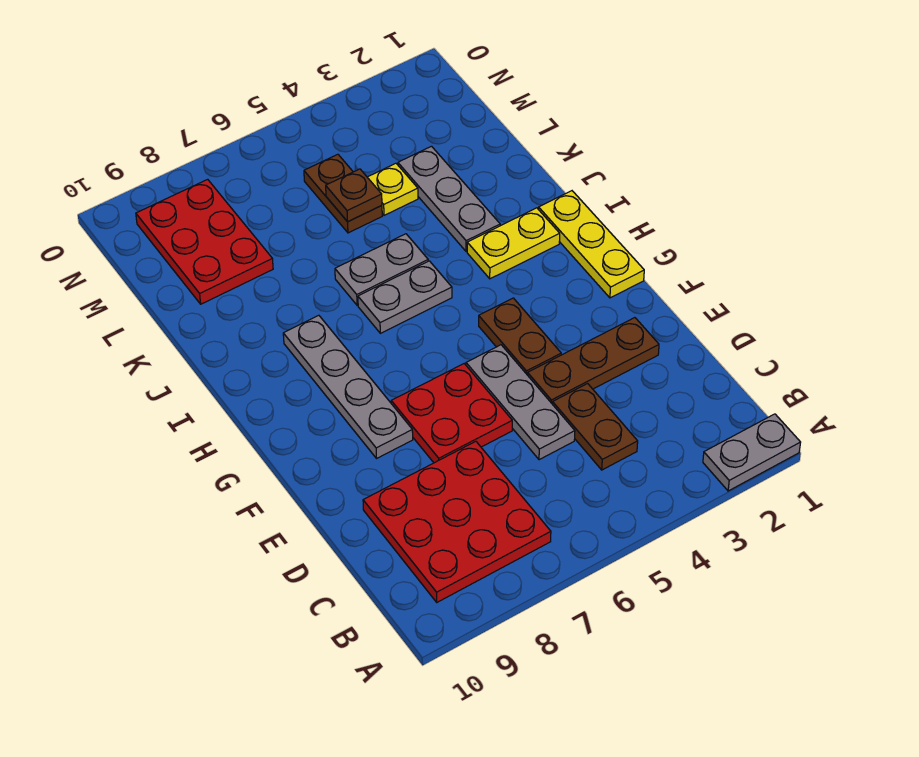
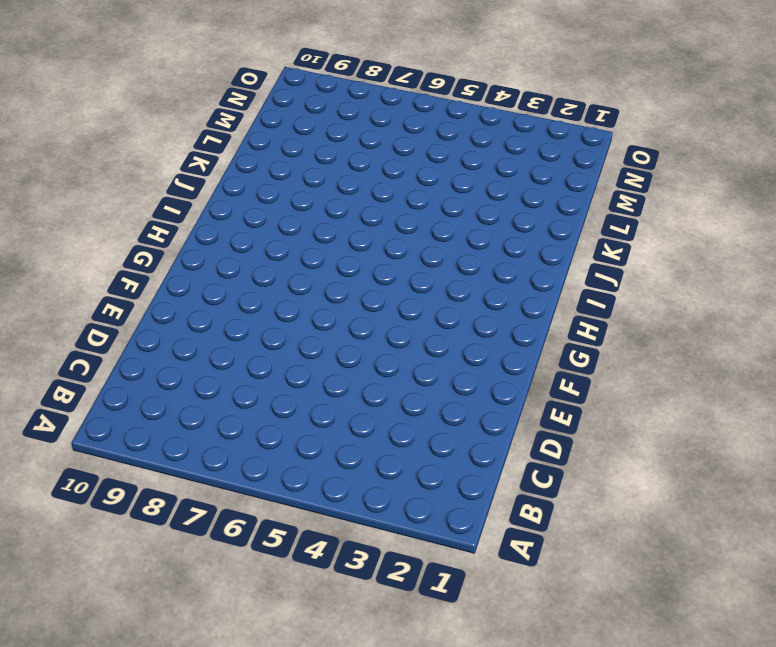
none -> grey 1x2 plate [703,414,801,491]
none -> red 3x3 plate [363,441,551,602]
none -> brown 1x2 plate [552,384,638,470]

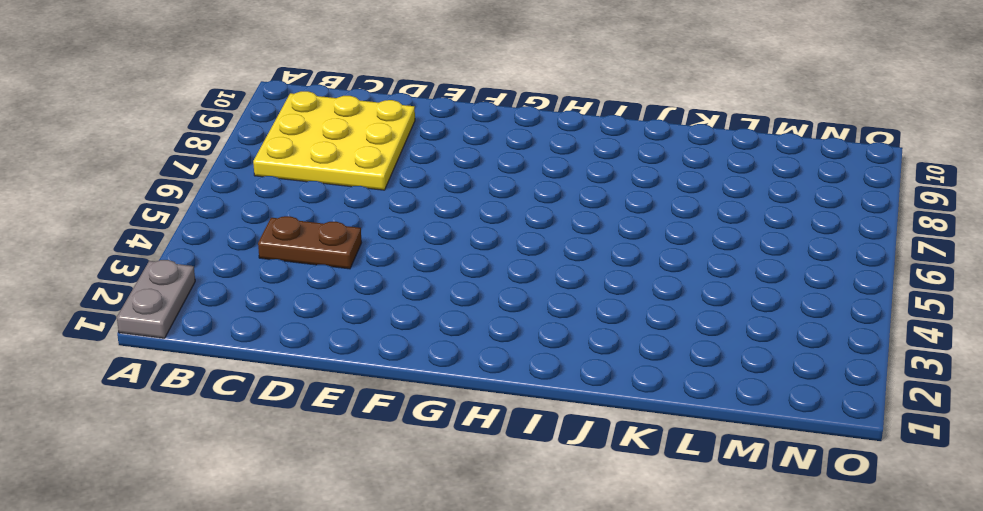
yellow 3x3 plate [253,91,415,190] -> red 3x3 plate [363,441,551,602]
none -> grey 1x3 plate [466,345,575,460]
none -> brown 1x3 plate [528,318,659,403]
none -> red 2x2 plate [391,364,512,463]

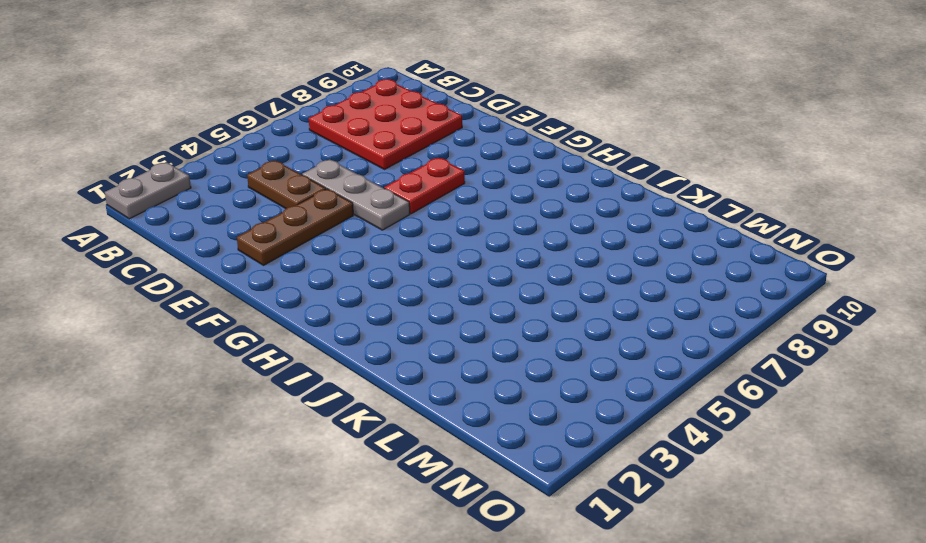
red 1x2 plate [384,158,465,214] -> red 2x2 plate [391,364,512,463]
none -> brown 1x2 plate [479,298,561,375]
none -> grey 1x4 plate [283,315,413,458]
none -> yellow 1x3 plate [539,191,644,298]

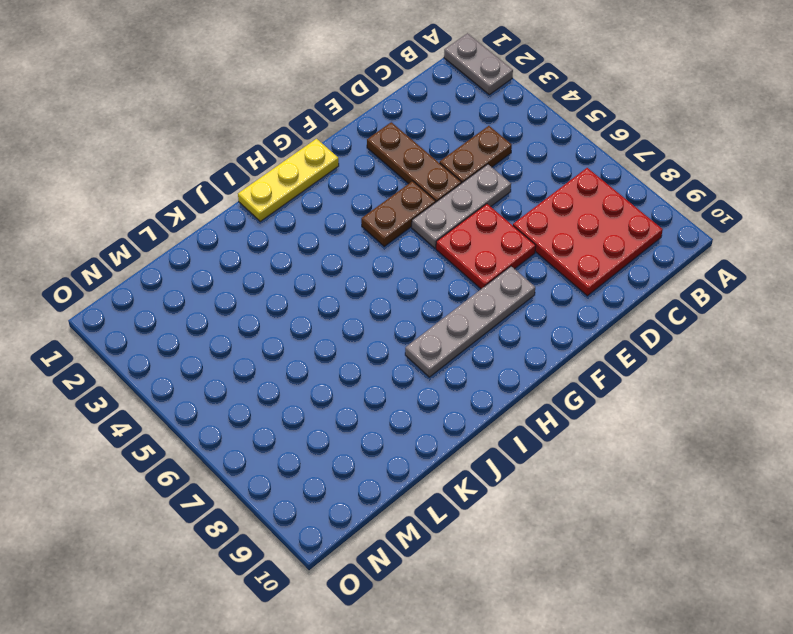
none -> yellow 1x2 plate [467,208,560,279]
none -> grey 1x2 plate [358,261,452,333]
none -> grey 1x3 plate [398,146,500,252]

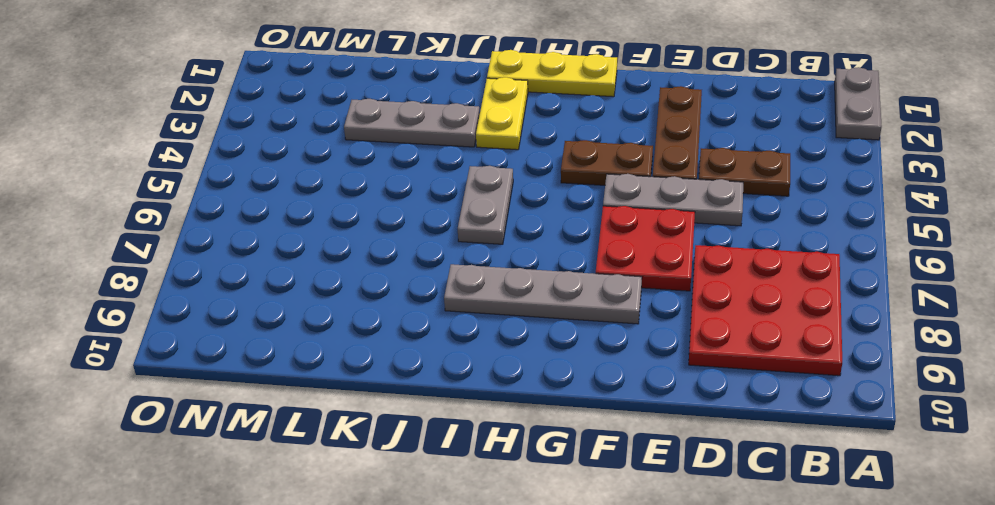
none -> grey 1x2 plate [335,234,428,305]
none -> yellow 1x1 plate [367,163,418,215]
none -> brown 1x2 plate [304,154,382,233]

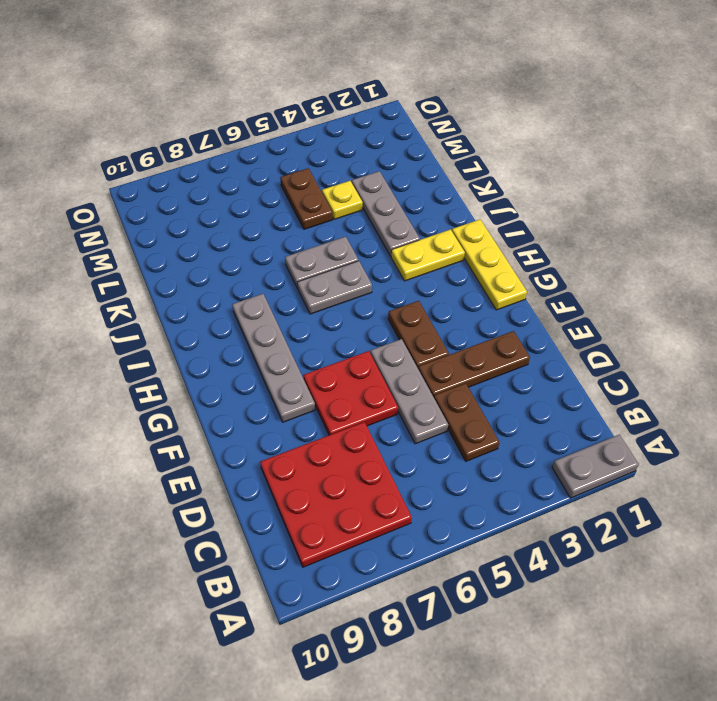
none -> red 2x3 plate [136,179,273,304]
none -> brown 1x1 plate [326,169,382,222]

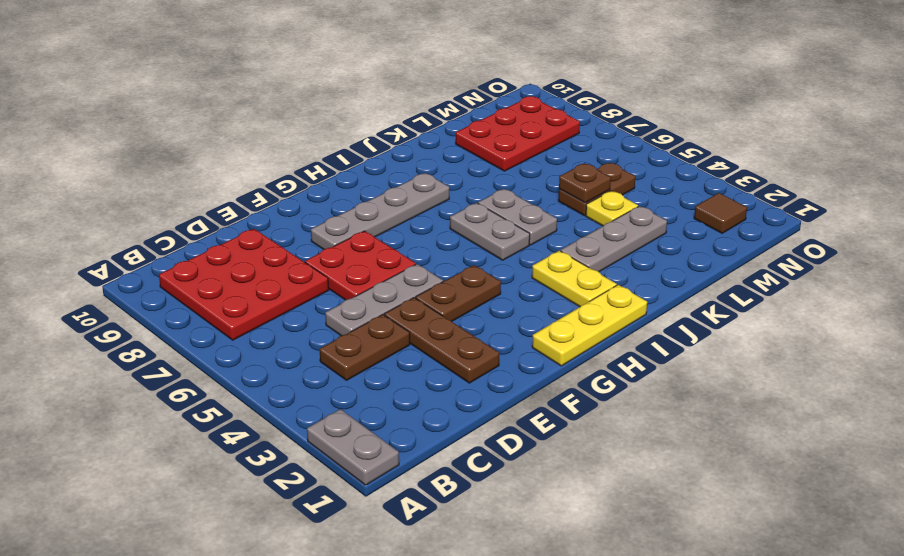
brown 1x1 tile [694,193,747,233] -> none

